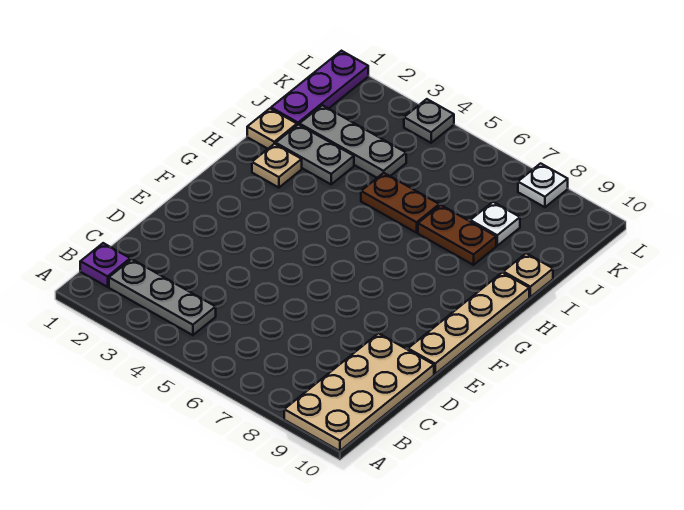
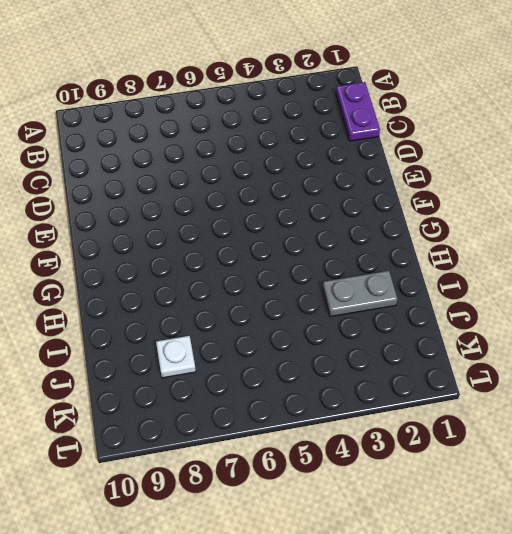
purple 1x2 plate [336,82,380,141] -> purple 1x1 plate [80,243,130,287]
none -> tan 2x4 plate [284,333,434,451]
none -> grey 1x3 plate [109,259,216,335]
none -> tan 1x4 plate [408,273,529,374]

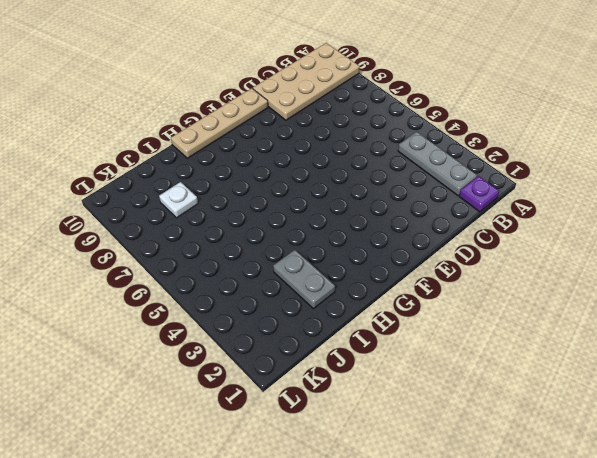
none -> tan 1x1 plate [252,144,302,188]
none -> tan 1x1 plate [247,109,297,149]
none -> brown 1x2 plate [361,173,439,233]

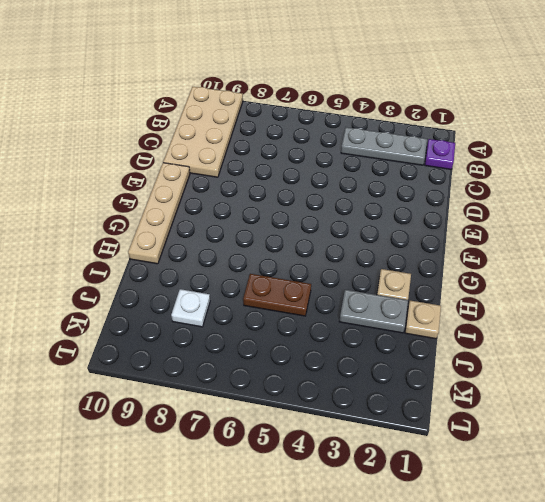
none -> brown 1x2 plate [418,205,496,265]
none -> tan 1x1 plate [503,253,553,297]
none -> purple 1x3 plate [271,51,368,125]

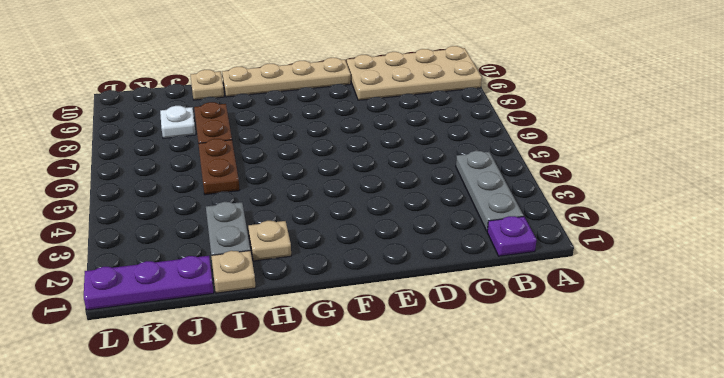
none -> grey 1x3 plate [300,105,406,178]
none -> grey 1x1 plate [404,99,454,143]
none -> white 1x1 plate [518,163,568,207]

